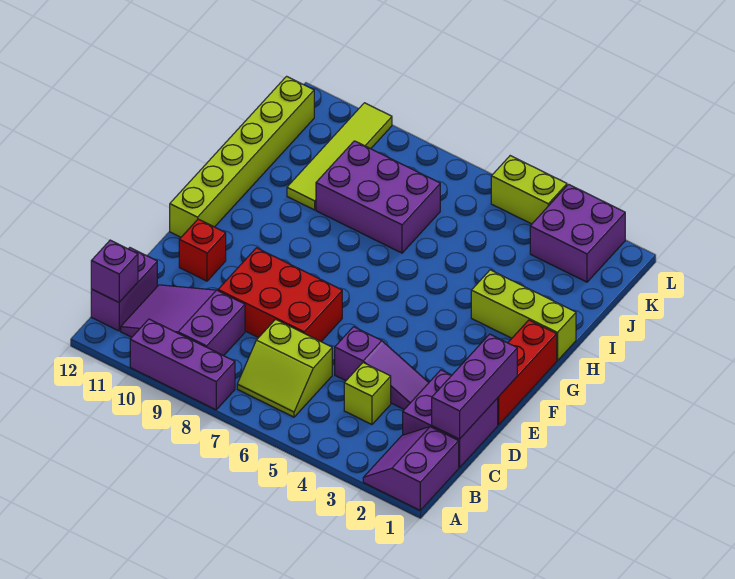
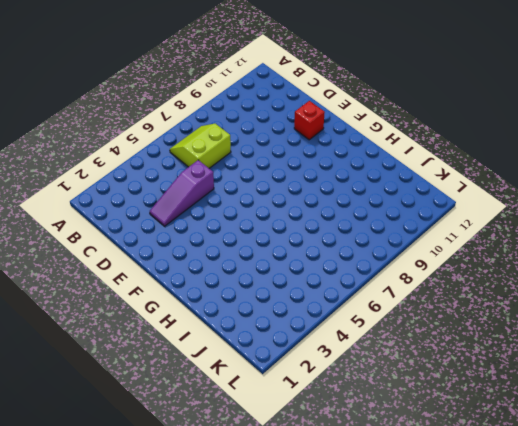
none -> purple 2x2 slope [363,427,459,510]
none -> purple 1x3 brick [130,319,235,410]
none -> purple 2x3 slope [121,285,245,356]

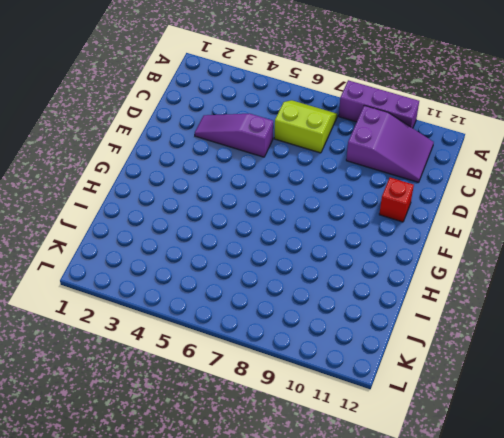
none -> purple 2x2 slope [363,427,459,510]
none -> purple 1x2 brick [91,248,157,331]
none -> purple 2x2 brick [403,370,498,468]

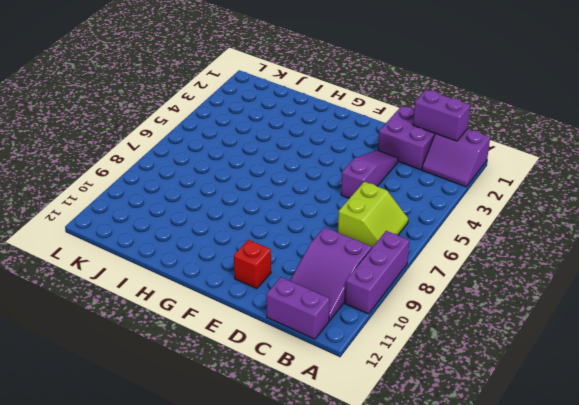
purple 1x2 brick [413,90,470,141] -> purple 1x3 brick [432,334,517,439]
none -> lime 1x1 brick [344,363,391,424]
none -> red 2x3 brick [218,248,342,341]
none -> red 1x3 brick [498,320,557,425]

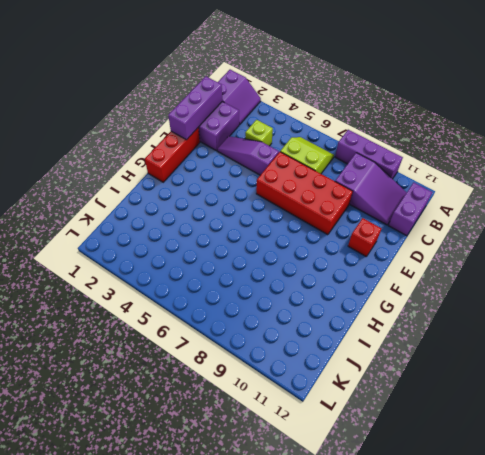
red 2x4 brick [256,152,353,235] -> red 2x3 brick [218,248,342,341]
none -> lime 1x6 brick [170,76,314,237]
none -> lime 1x3 brick [471,270,576,361]
none -> purple 2x3 brick [316,141,440,253]

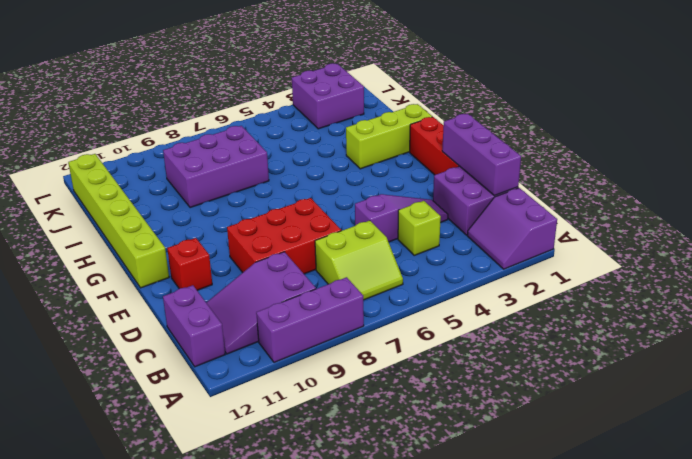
none -> lime 1x4 tile [287,103,392,210]
none -> lime 1x2 brick [491,156,567,224]
none -> purple 1x1 brick [91,240,138,302]

